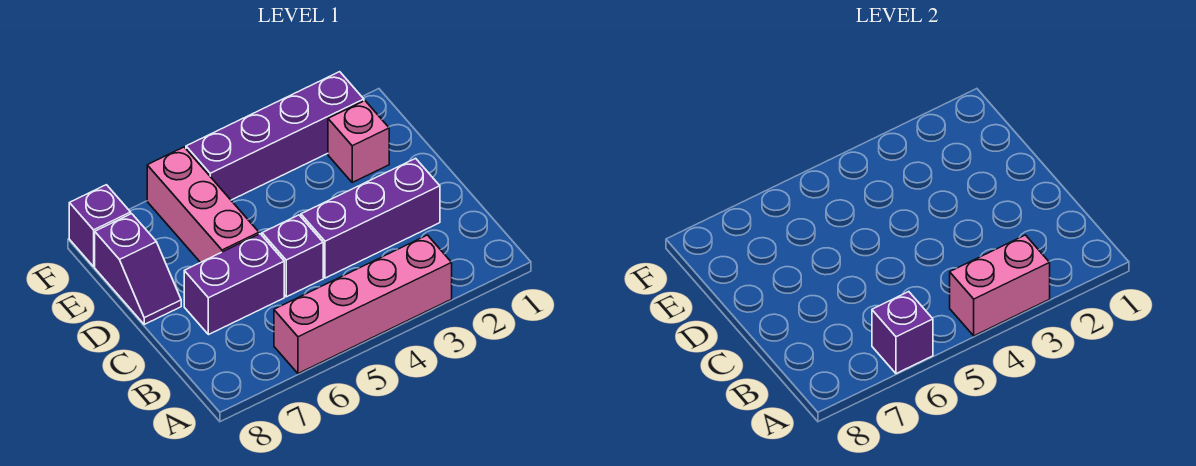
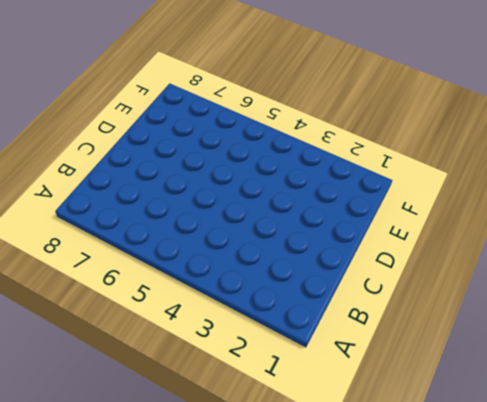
none -> pink 1x4 brick [274,235,452,374]
none -> purple 1x3 brick [301,158,440,278]

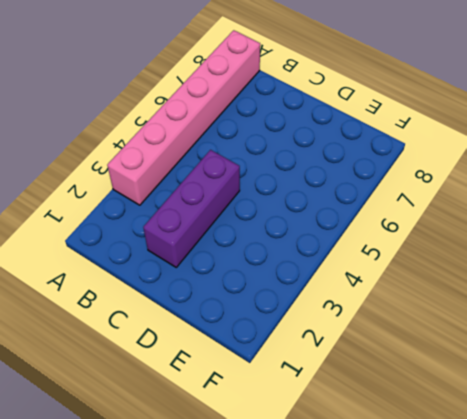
pink 1x6 brick [107,30,260,205] -> pink 1x4 brick [274,235,452,374]
none -> purple 1x1 brick [262,215,323,297]
none -> purple 1x2 brick [184,234,284,335]

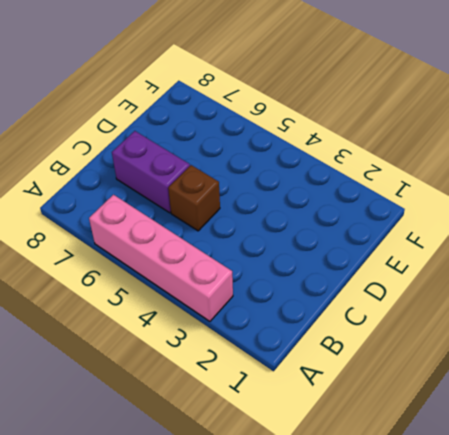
brown 1x1 brick [168,165,220,231] -> purple 1x1 brick [262,215,323,297]
none -> purple 1x3 brick [301,158,440,278]
none -> pink 1x3 brick [147,147,259,262]

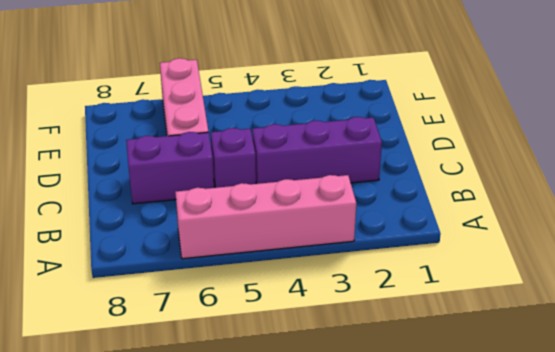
none -> purple 1x2 slope [95,214,181,324]
none -> pink 1x1 brick [328,101,389,182]

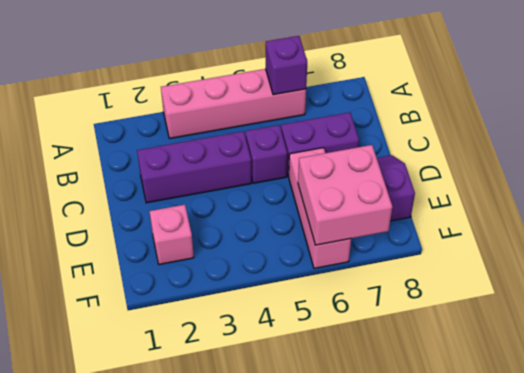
pink 2x2 brick [298,145,392,245] -> none
none -> purple 1x4 brick [186,72,364,200]
none -> purple 1x1 brick [69,185,131,266]

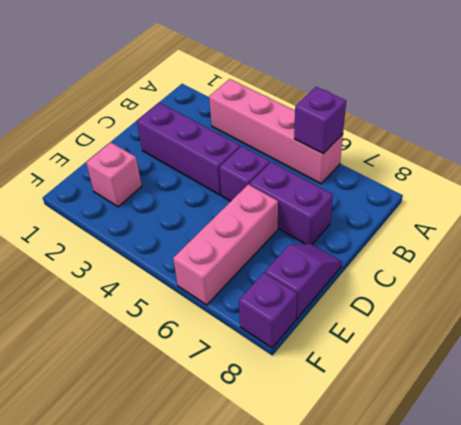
none -> purple 1x4 brick [186,72,364,200]
none -> pink 1x2 brick [950,235,1050,336]

